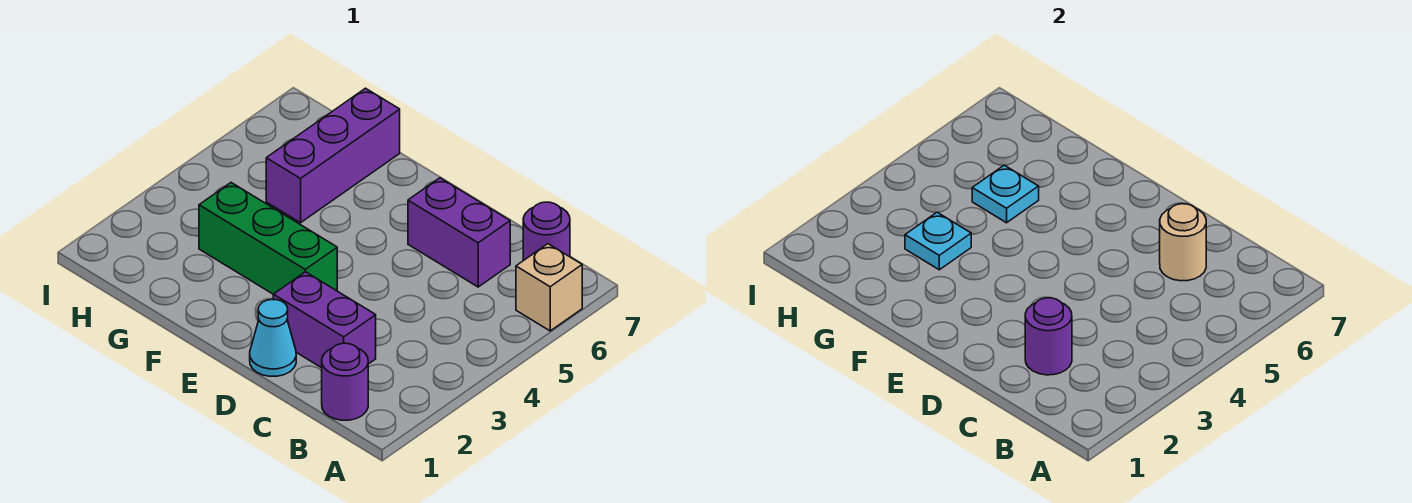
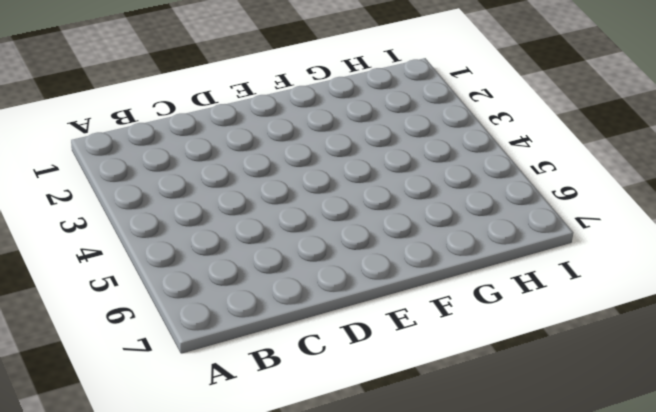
none -> tan 1x1 brick [516,244,582,331]
none -> purple 1x1 round brick [322,343,368,420]
none -> purple 1x1 round brick [523,202,570,261]

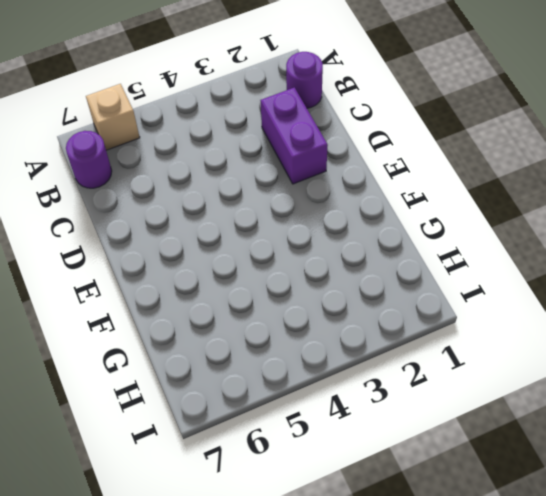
none -> purple 1x2 brick [408,178,510,287]
none -> cyan 1x1 cone [250,299,296,376]
none -> green 1x3 brick [199,183,337,294]

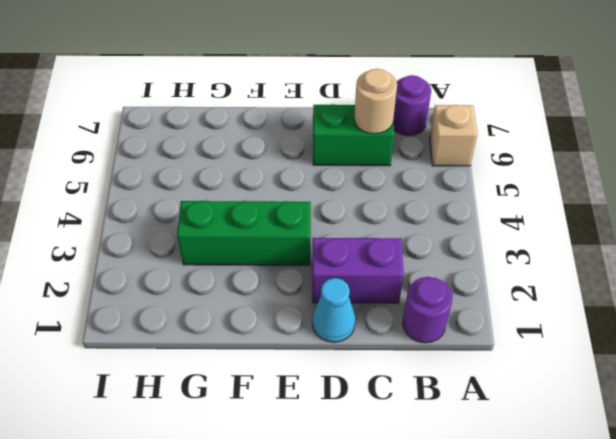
green 1x2 brick [313,104,394,166] -> purple 1x2 brick [408,178,510,287]
none -> purple 1x3 brick [266,88,400,223]
none -> purple 1x1 round brick [1025,298,1072,375]
none -> cyan 1x1 plate [905,212,971,270]

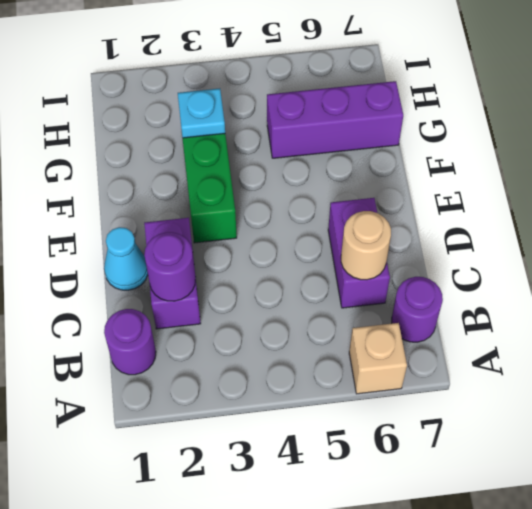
none -> cyan 1x1 plate [972,165,1039,223]

